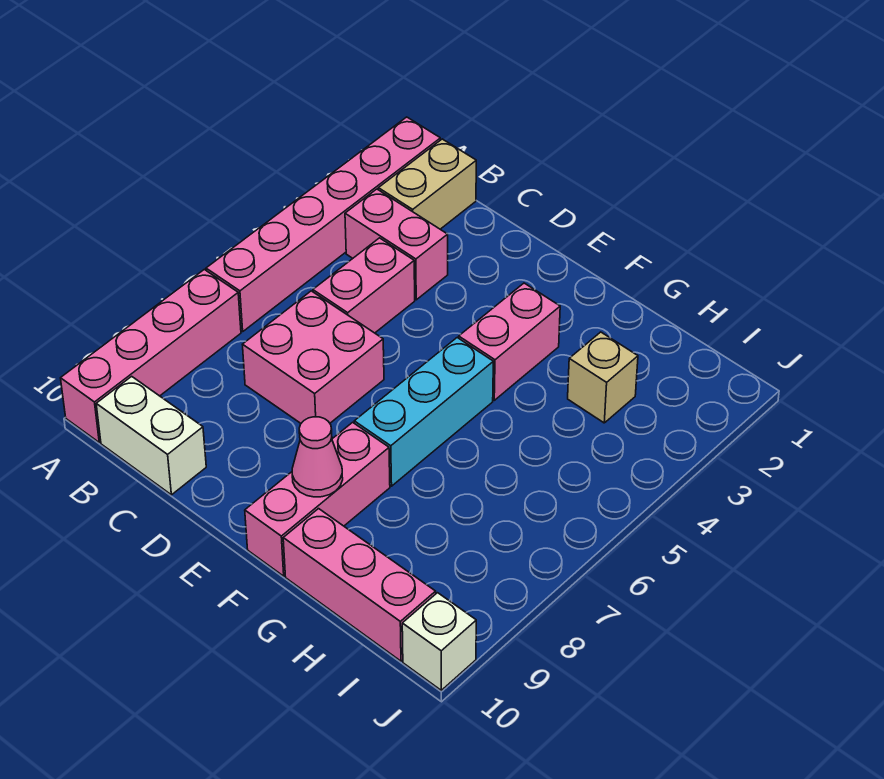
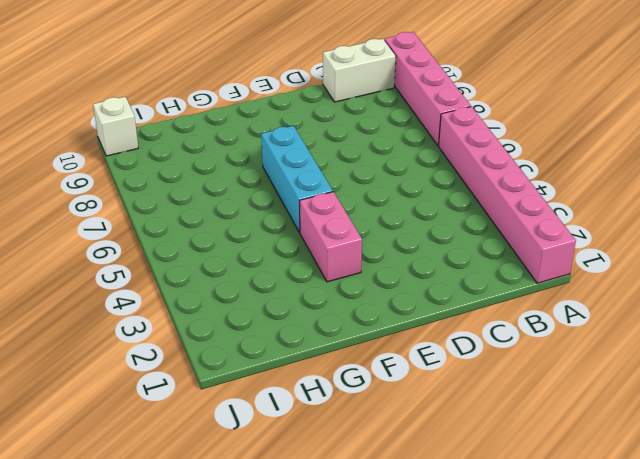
none -> tan 1x2 brick [378,139,476,229]
none -> pink 1x2 brick [345,189,448,300]
none -> pink 1x2 brick [313,238,415,333]

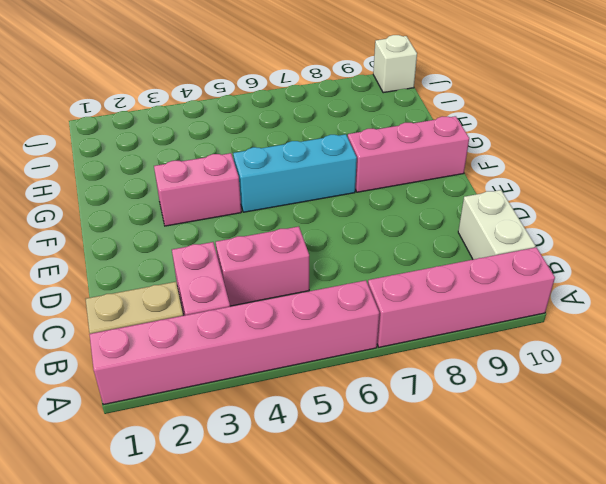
none -> pink 2x2 brick [242,291,384,423]
none -> pink 1x3 brick [283,509,436,661]
none -> tan 1x1 brick [568,332,638,423]

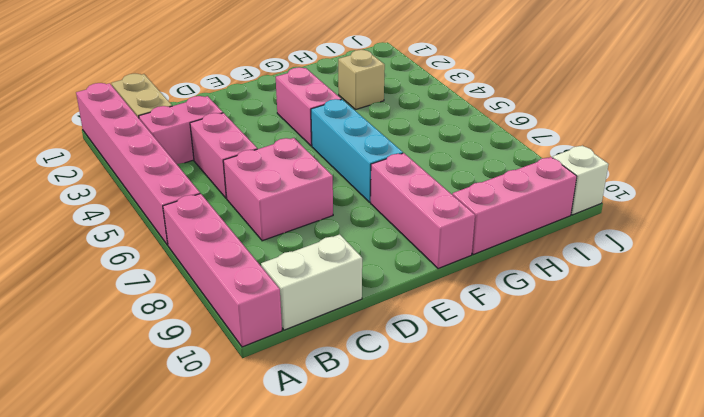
none -> pink 1x1 cone [292,417,343,497]

